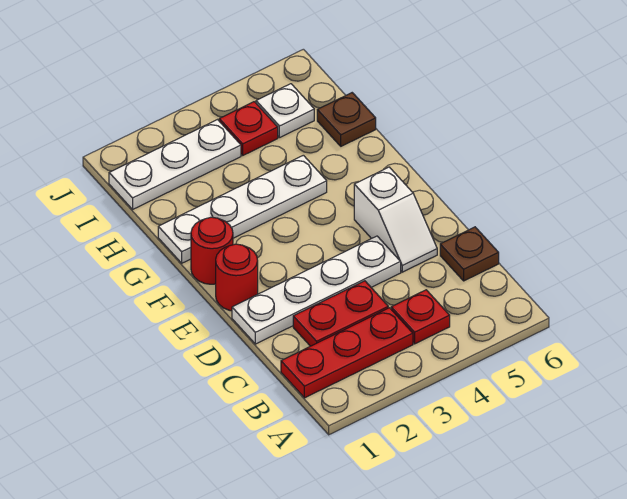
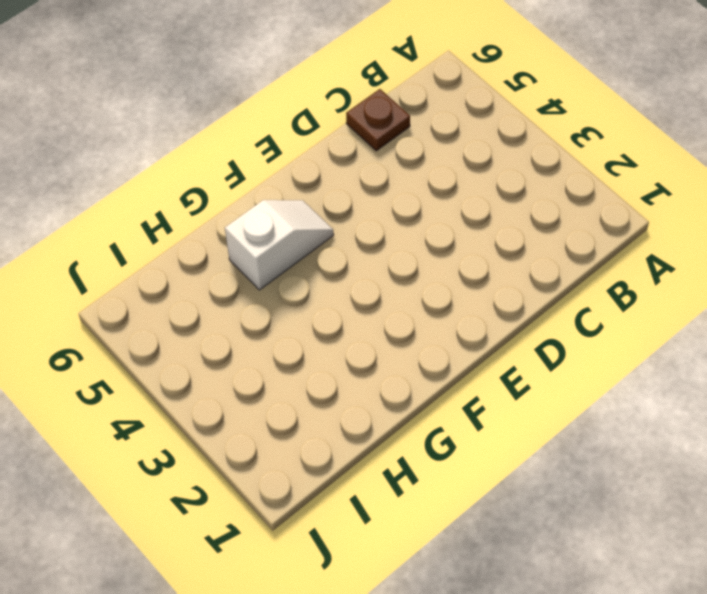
white 1x2 slope [225,200,334,290] -> white 1x2 slope moved to [354,167,437,272]
none -> red 1x3 plate [281,308,413,398]
none -> red 1x1 plate [391,290,450,344]
none -> red 1x2 plate [293,281,388,346]

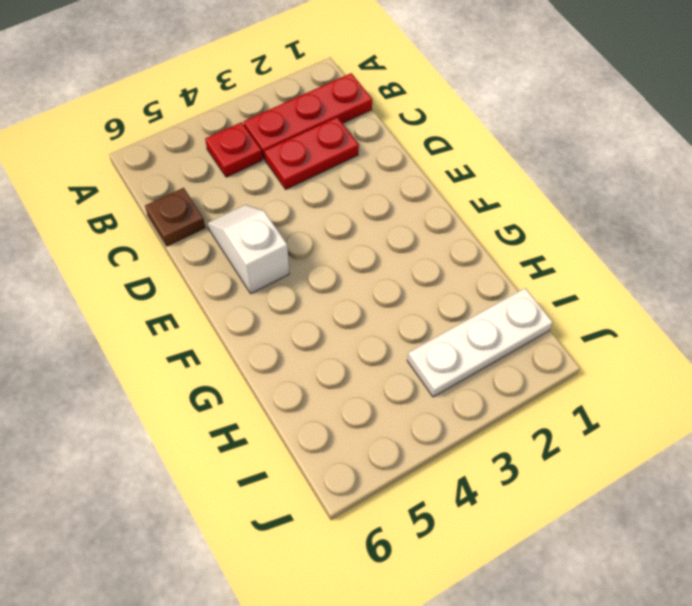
none -> white 1x4 plate [232,236,401,344]
none -> red 1x1 round brick [216,244,258,311]
none -> red 1x1 round brick [191,217,233,284]

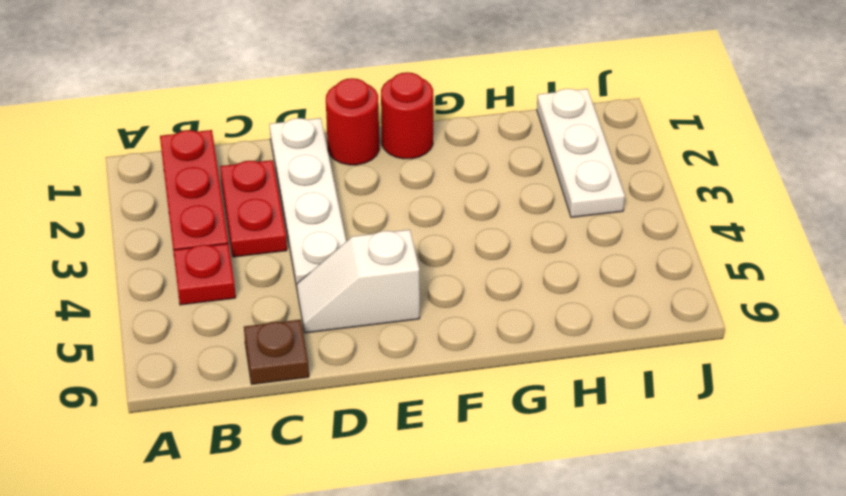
none -> white 1x4 plate [158,155,327,263]
none -> brown 1x1 plate [317,93,376,146]
none -> red 1x1 plate [219,102,278,155]

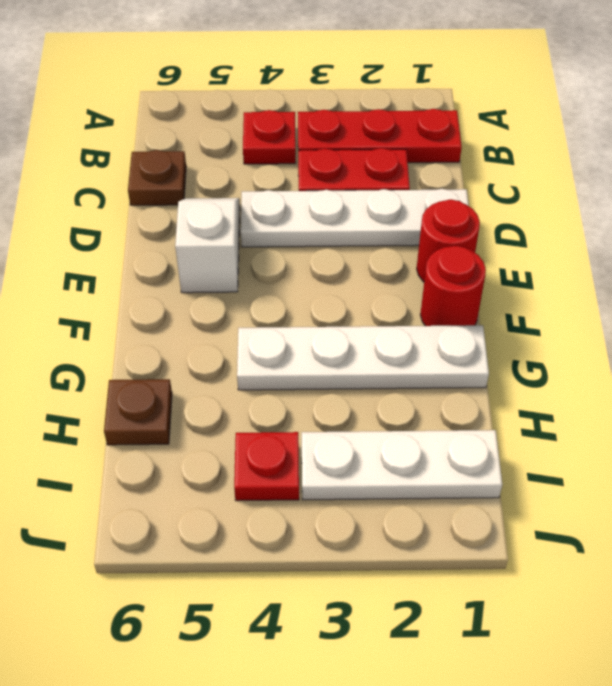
none -> white 1x1 plate [256,84,314,138]

